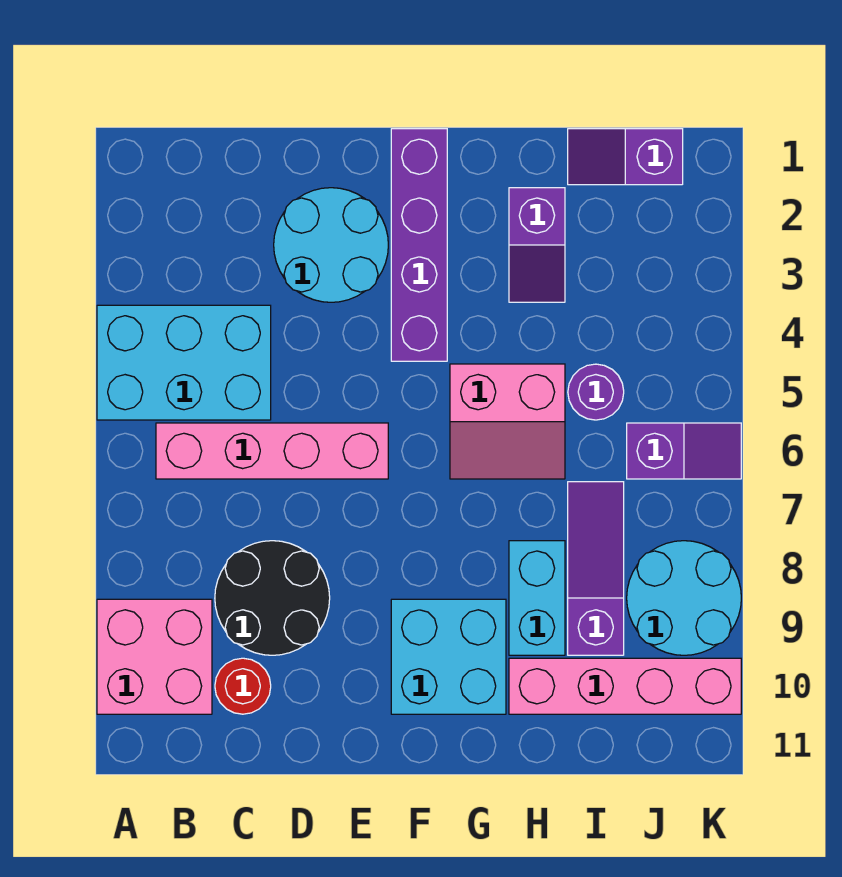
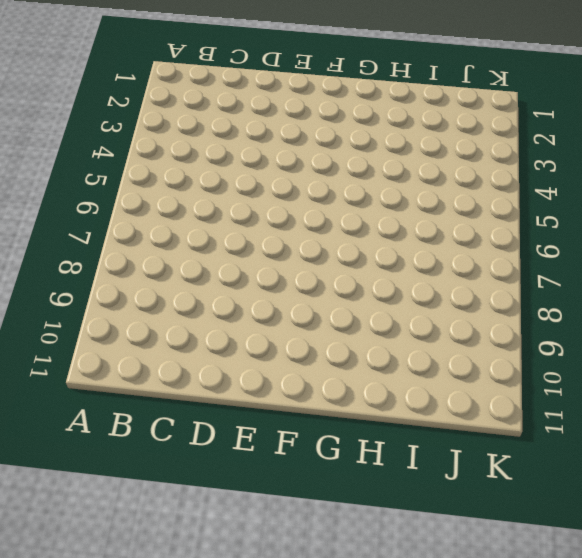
none -> cyan 2x3 brick [97,305,271,420]
none -> pink 2x2 brick [97,599,212,714]
none -> pink 1x4 brick [156,423,388,479]

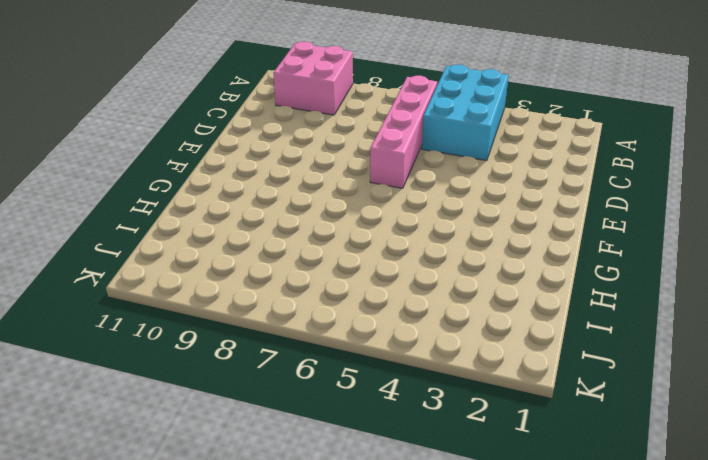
none -> black 2x2 round brick [215,541,330,655]
none -> red 1x1 round brick [215,658,271,714]
none -> cyan 2x2 round brick [274,188,388,302]

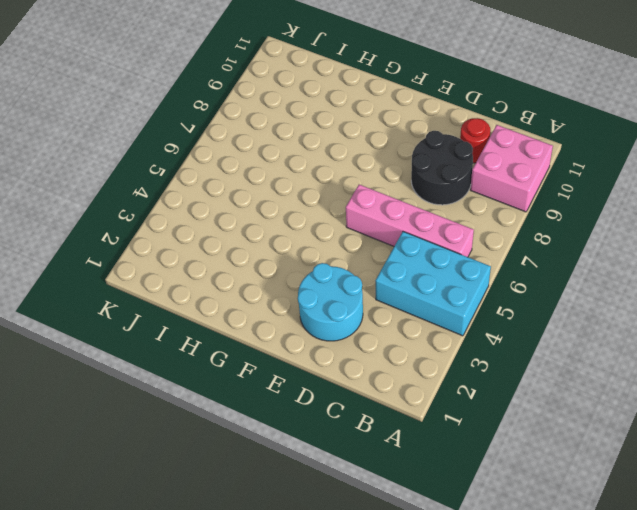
none -> purple 1x4 brick [391,129,447,361]
none -> cyan 2x2 brick [391,599,506,714]
none -> pink 2x2 slope [450,364,565,479]

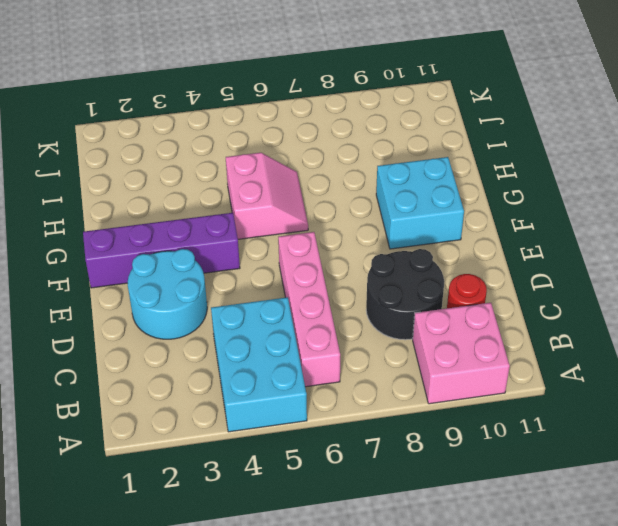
none -> purple 1x2 slope [509,188,565,302]
none -> cyan 1x2 brick [509,541,565,655]
none -> pink 1x4 brick [509,658,741,714]

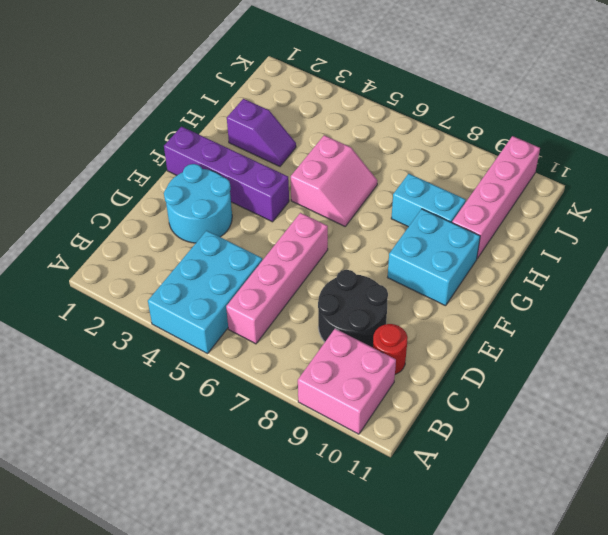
none -> purple 1x2 slope [568,129,683,185]
none -> purple 1x1 round brick [568,364,624,420]
none -> purple 1x3 slope [568,482,624,655]

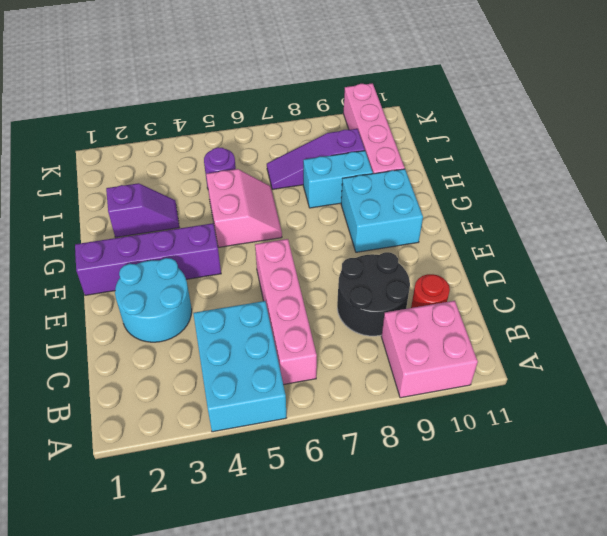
none -> purple 1x2 slope [568,129,683,185]
none -> purple 1x2 slope [627,423,741,479]
none -> cyan 2x2 round brick [627,541,741,655]

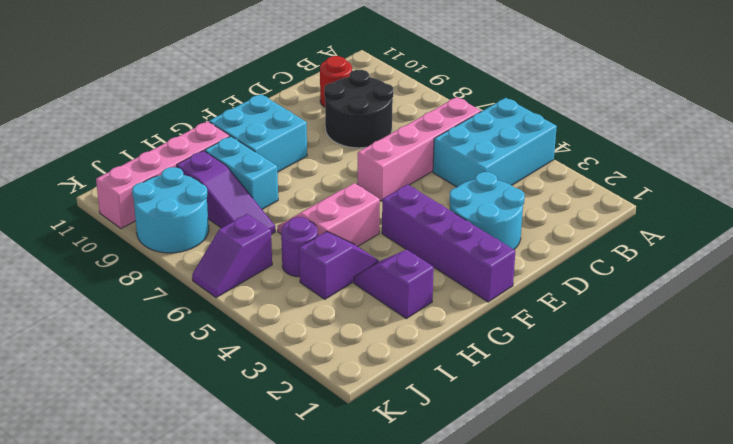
purple 1x2 slope [299,231,379,299] -> purple 1x2 slope moved to [568,129,683,185]
none -> pink 2x2 brick [97,599,212,714]

